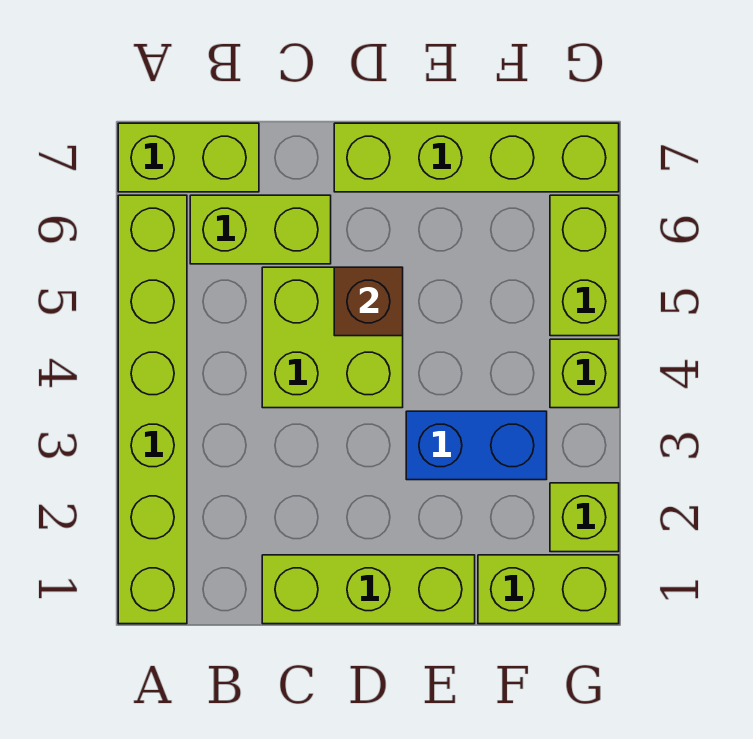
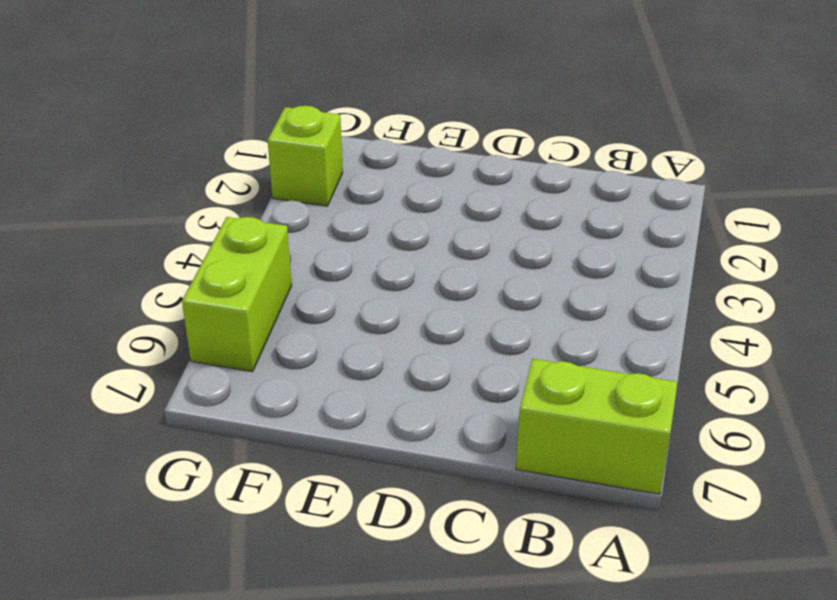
none -> lime 1x6 brick [118,195,187,624]
none -> lime 1x2 brick [190,195,331,264]
none -> lime 1x3 brick [262,555,475,624]

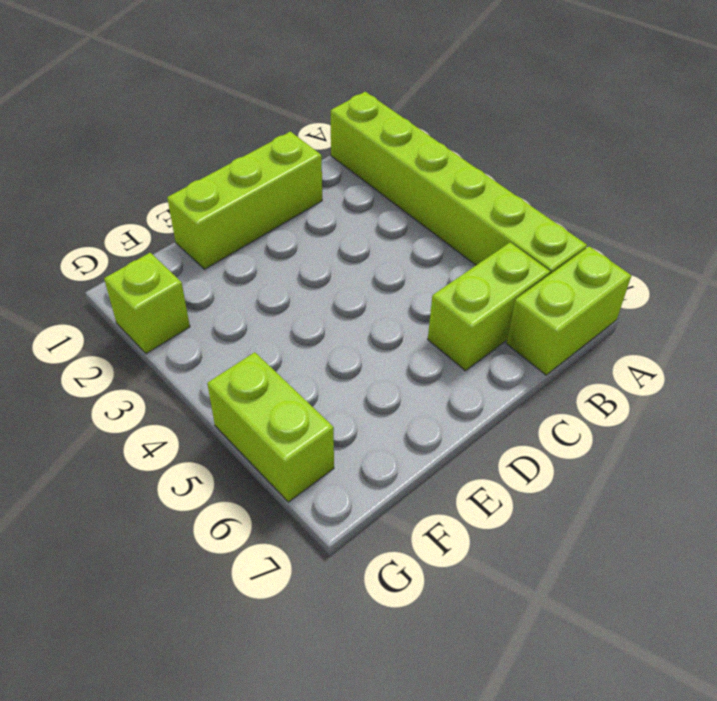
none -> lime 2x2 brick [262,267,403,408]
none -> lime 1x4 brick [334,123,619,192]
none -> blue 1x2 brick [406,411,547,480]

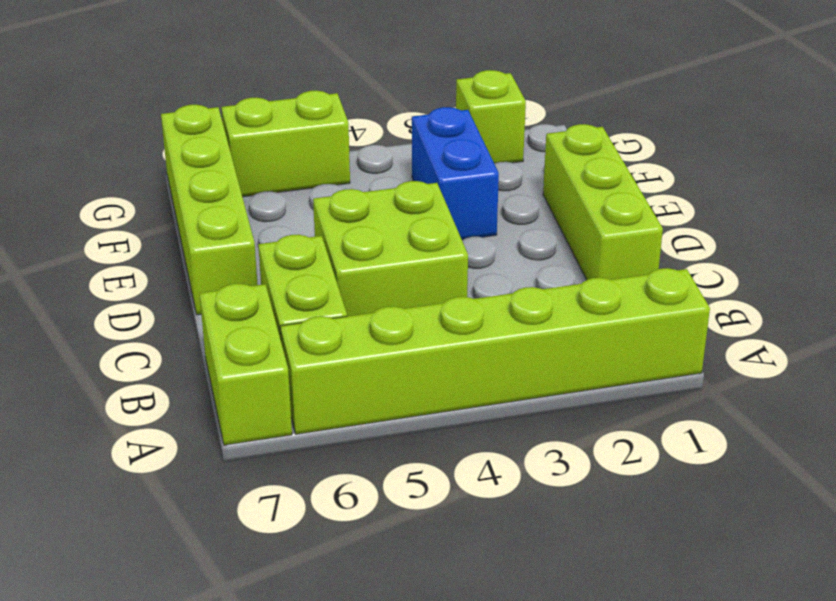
none -> lime 1x2 brick [478,555,619,624]
none -> lime 1x1 brick [550,339,619,408]
none -> brown 1x1 brick [334,267,403,336]

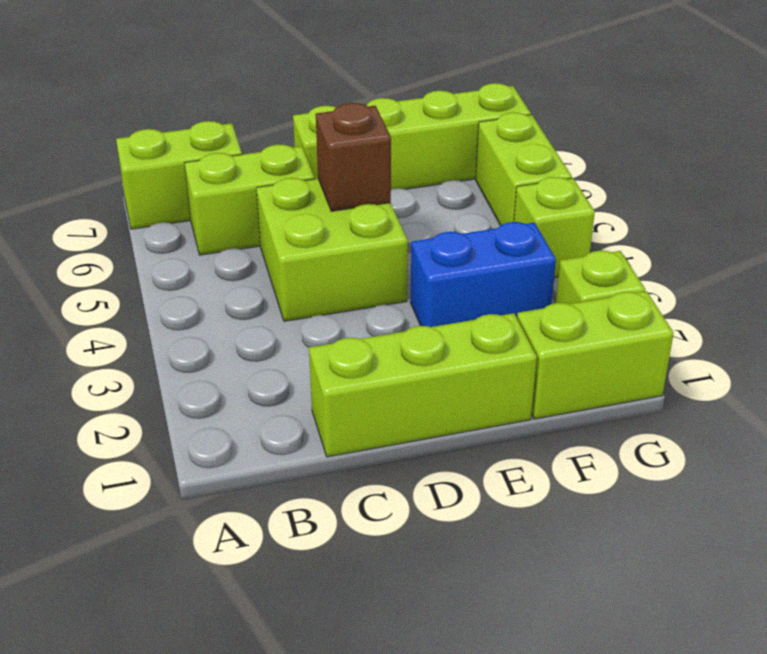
none -> lime 1x6 brick [118,195,187,624]

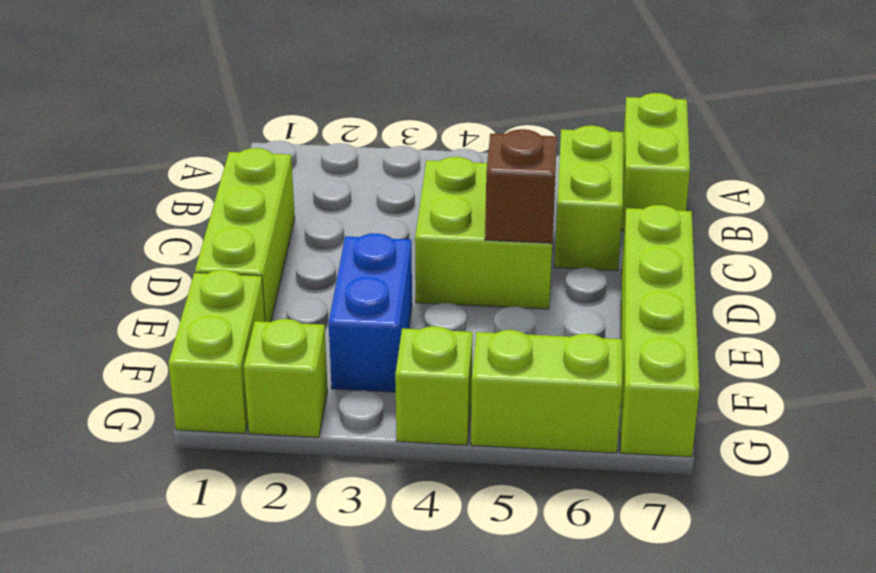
none -> lime 1x6 brick [118,195,187,624]

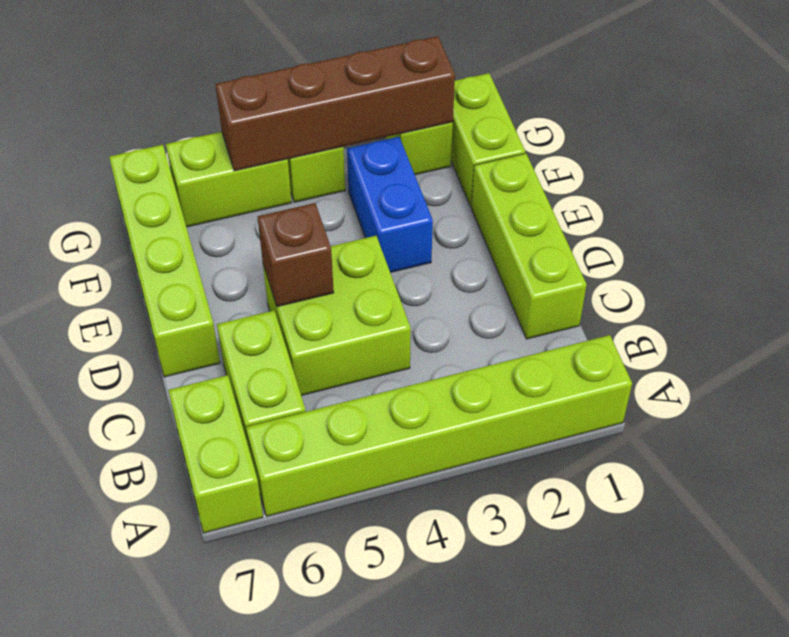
brown 1x4 brick [215,36,455,171] -> none

